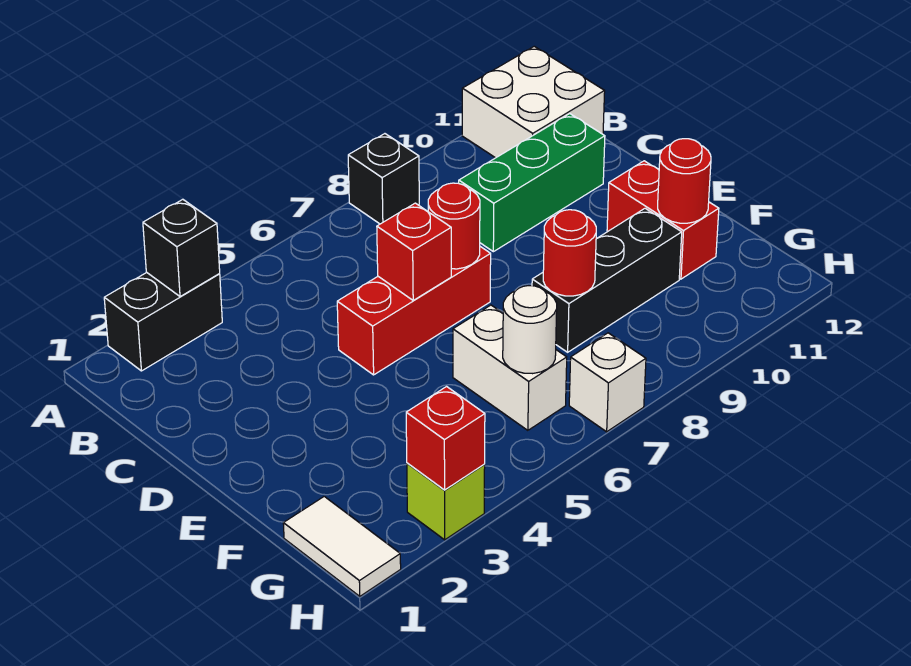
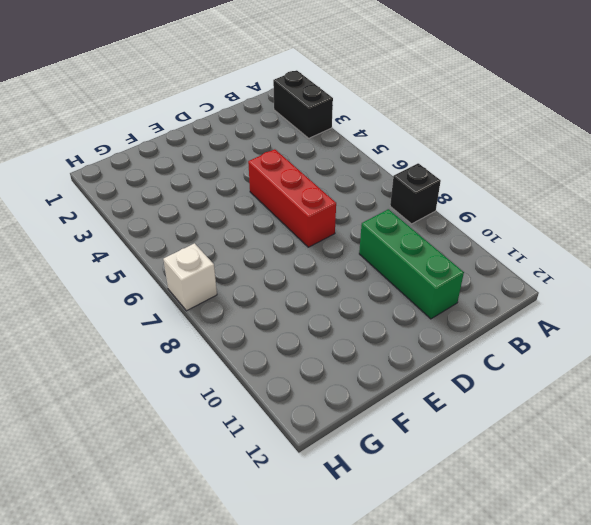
none -> white 2x2 brick [462,46,605,158]
none -> red 1x2 brick [607,161,719,279]
none -> white 1x2 brick [453,305,567,430]

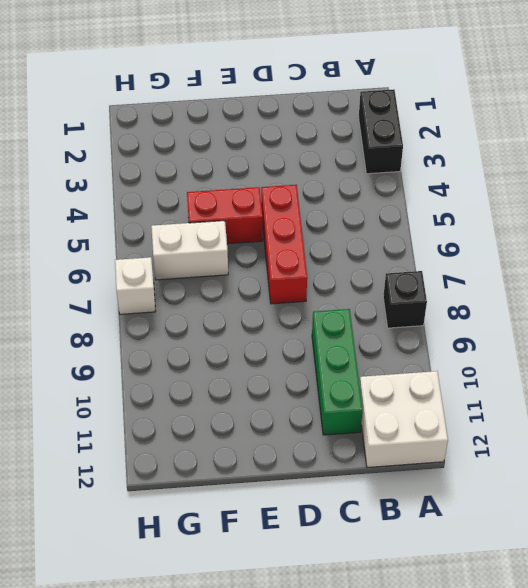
red 1x2 brick [187,187,263,244] -> red 1x2 brick moved to [607,161,719,279]
none -> black 1x3 brick [532,208,682,352]
none -> white 1x2 tile [283,496,401,596]
none -> lime 1x1 brick [407,463,485,540]

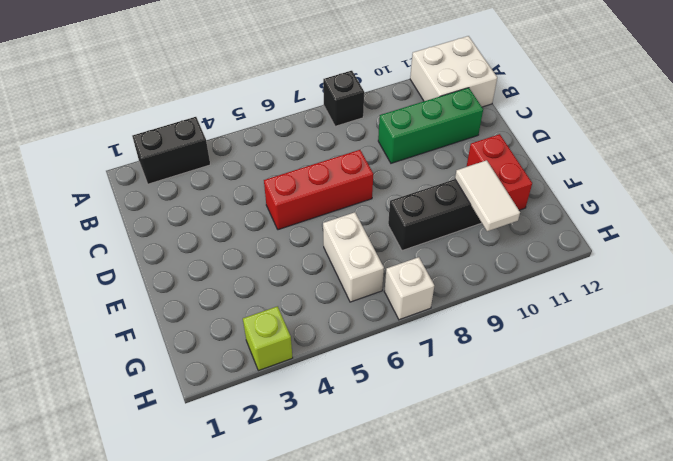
white 1x2 tile [455,160,520,231] -> white 1x2 tile moved to [283,496,401,596]
none -> black 1x1 brick [143,199,220,297]
none -> red 1x1 brick [377,203,451,301]
none -> red 1x1 round brick [428,183,480,269]

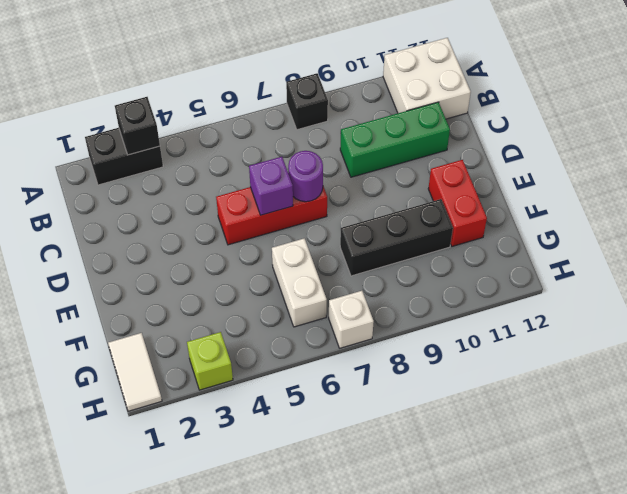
purple 1x1 brick [249,157,293,215] -> red 1x1 brick [377,203,451,301]
purple 1x1 round brick [288,151,323,202] -> red 1x1 round brick [428,183,480,269]
none -> red 1x1 round brick [543,210,596,296]
none -> red 1x1 round brick [658,139,711,223]
none -> white 1x1 round brick [503,286,557,374]

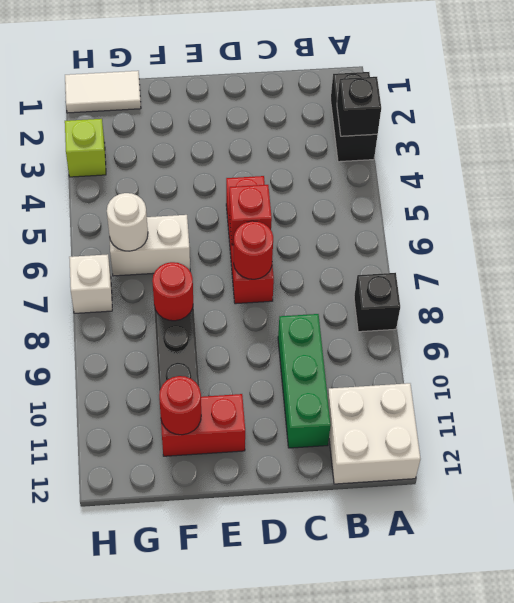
none -> red 1x1 brick [406,387,485,490]

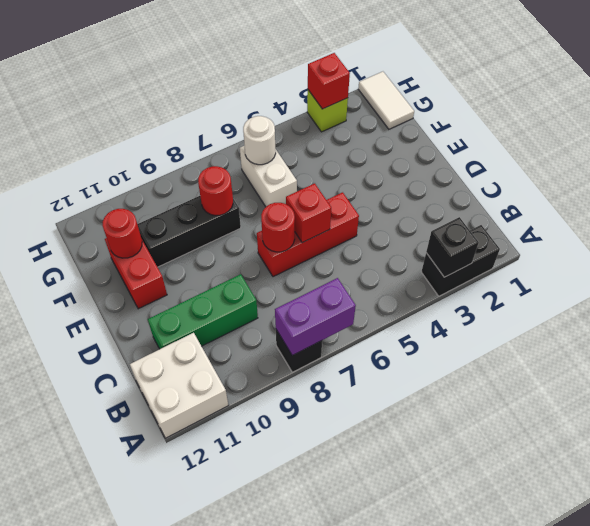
purple 1x2 brick [275,278,356,355] -> none
none -> white 1x1 brick [569,333,646,432]

